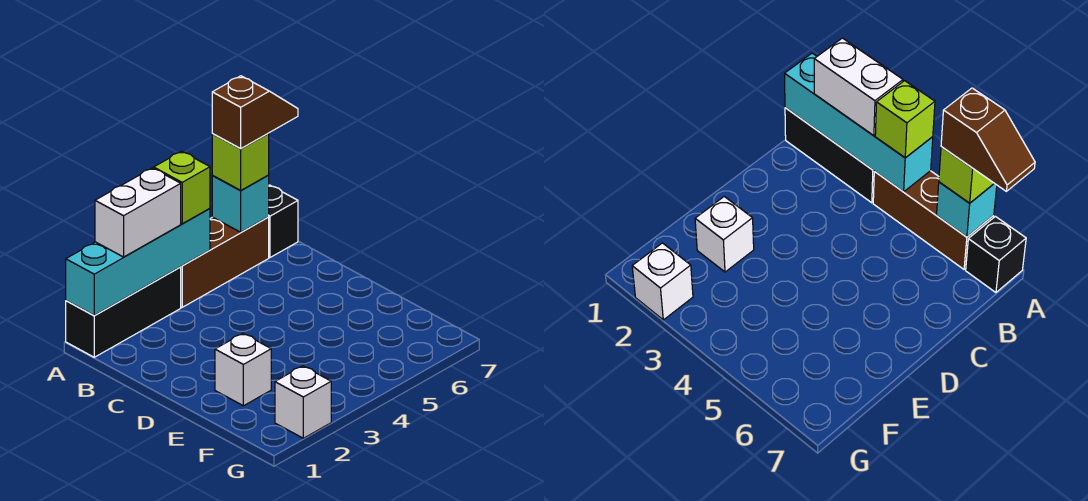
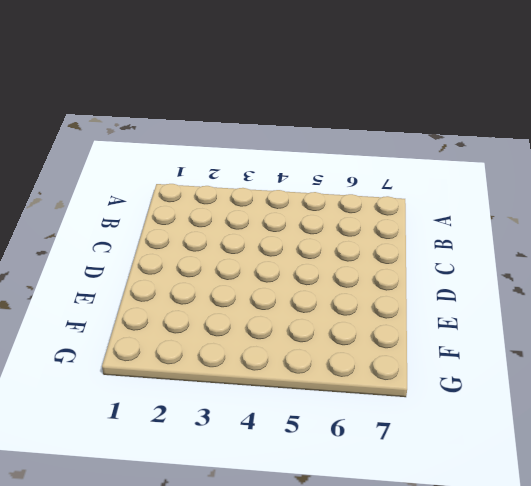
none -> black 1x3 brick [66,267,181,357]
none -> brown 1x3 brick [181,217,269,307]

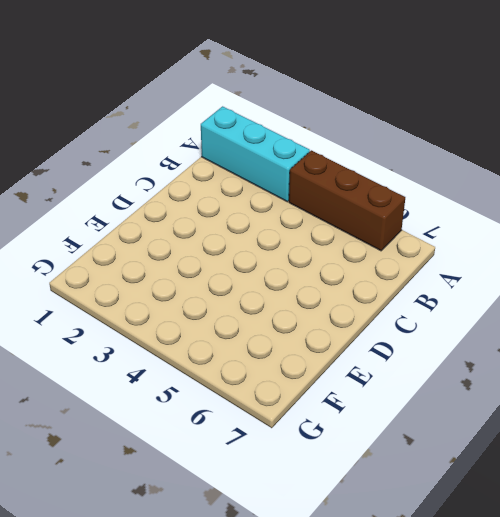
cyan 1x3 brick [201,106,310,202] -> black 1x3 brick [66,267,181,357]
none -> black 1x1 brick [269,185,298,257]
none -> white 1x1 brick [215,333,271,406]

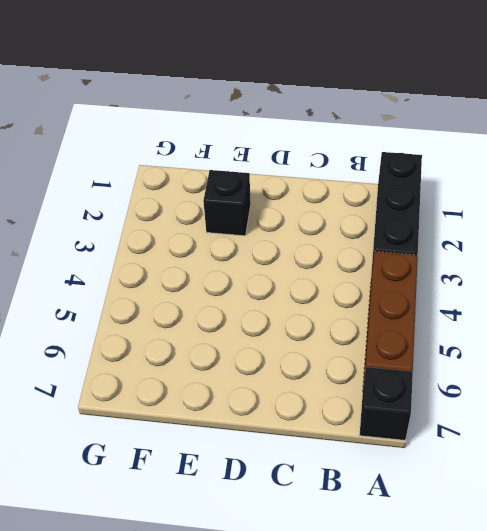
black 1x1 brick [203,170,251,236] -> white 1x1 brick [215,333,271,406]
none -> white 1x1 brick [275,366,331,438]
none -> cyan 1x4 brick [66,208,210,316]

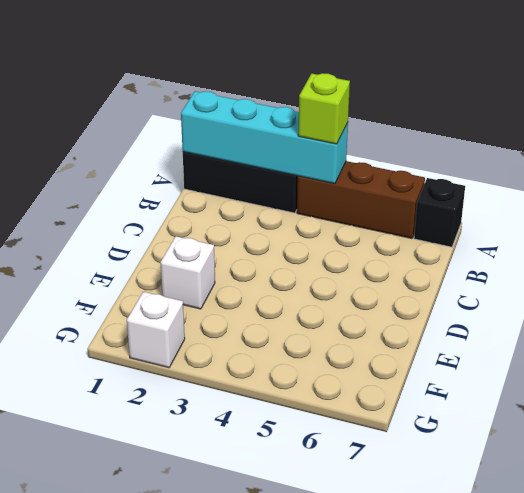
none -> cyan 1x1 brick [212,175,269,232]
none -> white 1x2 brick [95,168,181,257]

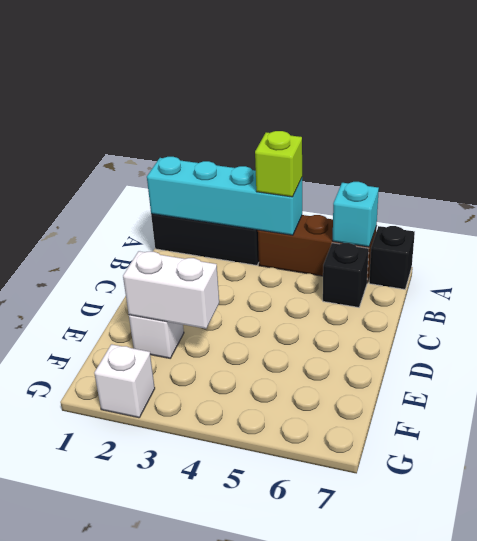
black 1x1 brick [323,243,369,307] -> none
white 1x2 brick [123,251,219,329] -> white 1x2 brick moved to [95,168,181,257]
none -> lime 1x1 brick [212,134,269,191]
none -> brown 1x2 slope [212,76,298,148]

